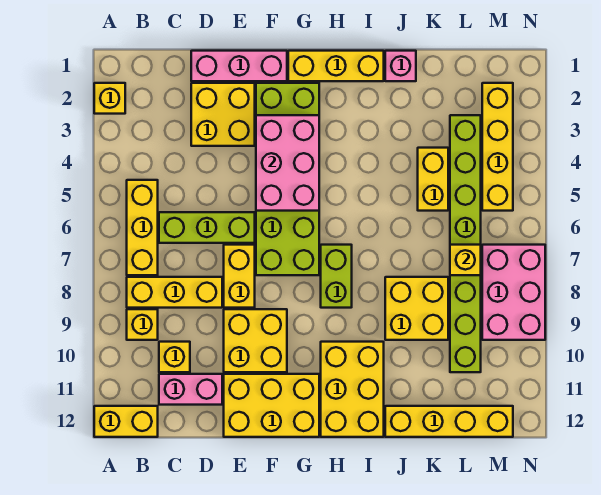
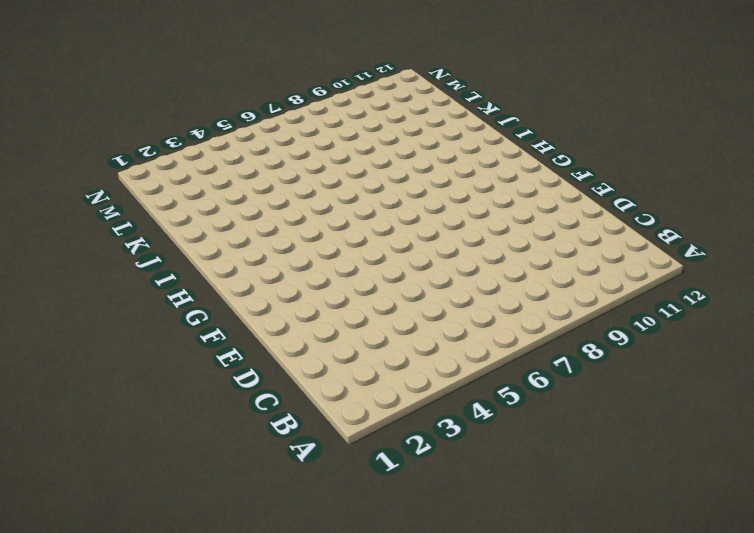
none -> yellow 1x1 brick [94,83,125,114]
none -> yellow 1x2 brick [94,406,158,437]
none -> yellow 1x3 brick [127,180,158,275]

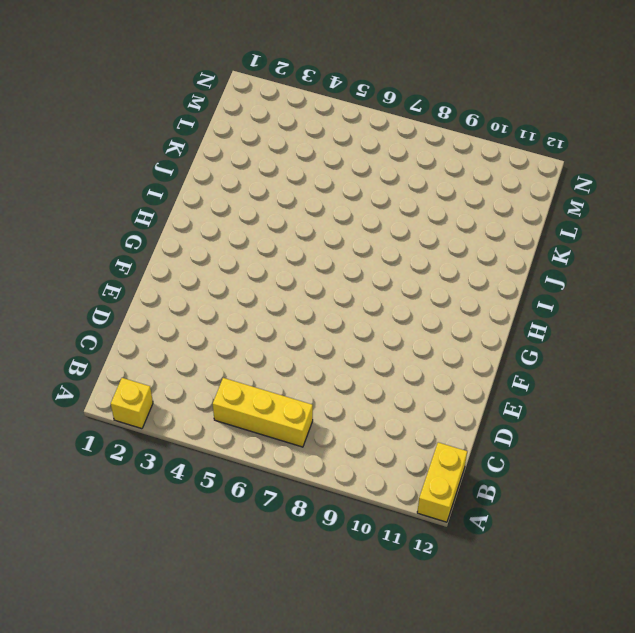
none -> yellow 1x3 brick [127,277,222,308]
none -> yellow 1x1 brick [127,309,158,340]
none -> lime 1x3 brick [159,212,255,243]

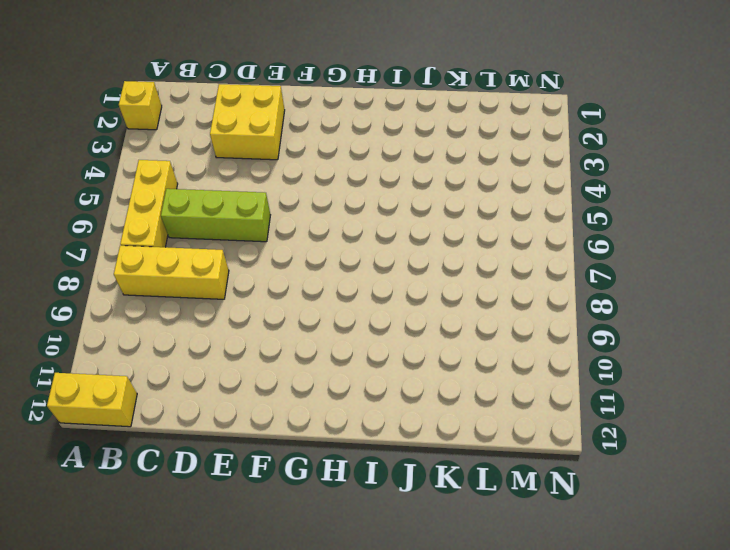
none -> yellow 1x1 brick [127,309,158,340]
none -> yellow 1x1 brick [159,342,190,372]
none -> pink 1x2 brick [159,374,222,405]

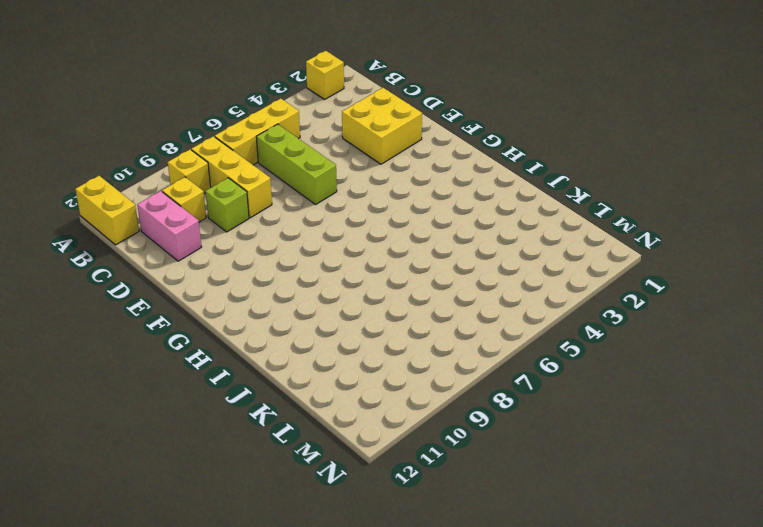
lime 1x1 brick [206,178,249,232] -> none
none -> pink 1x3 brick [191,51,287,81]
none -> yellow 1x2 brick [224,245,255,308]
none -> yellow 2x2 brick [224,309,287,372]

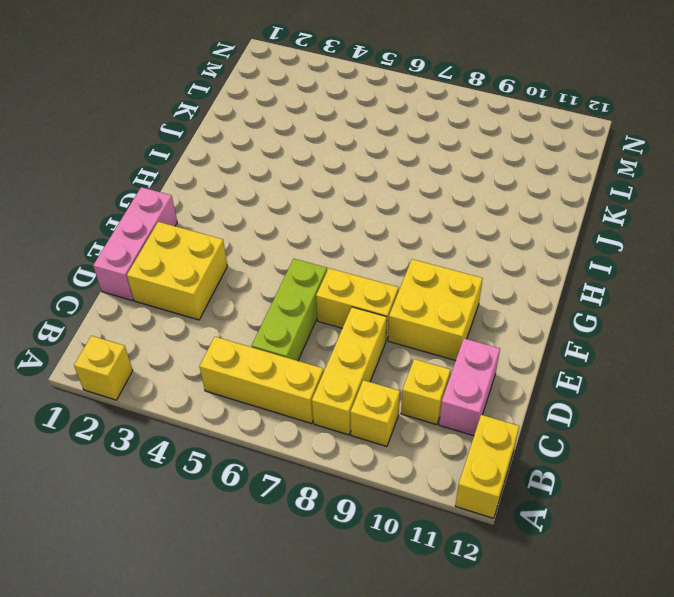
none -> yellow 2x3 brick [224,374,319,437]
none -> lime 2x6 brick [256,83,319,275]
none -> yellow 1x3 brick [288,51,384,81]

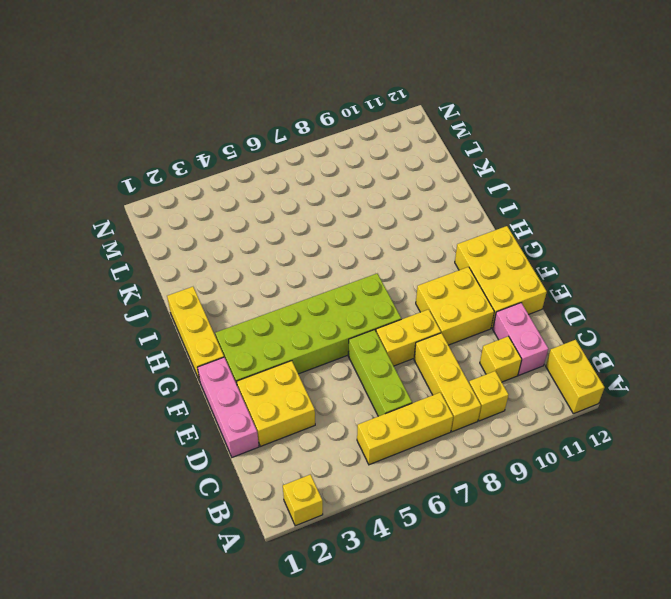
none -> lime 1x2 brick [321,245,352,308]
none -> yellow 2x3 brick [321,342,384,437]
none -> pink 1x1 brick [385,51,416,81]

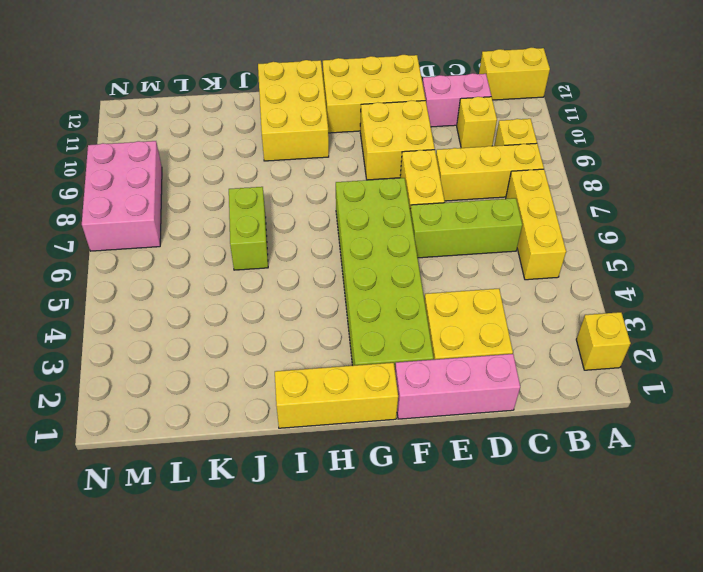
lime 1x2 brick [229,187,268,270] -> lime 1x2 brick moved to [321,245,352,308]
none -> pink 1x1 brick [385,51,416,81]
none -> yellow 2x2 brick [385,277,448,340]
none -> yellow 1x4 brick [385,406,513,437]

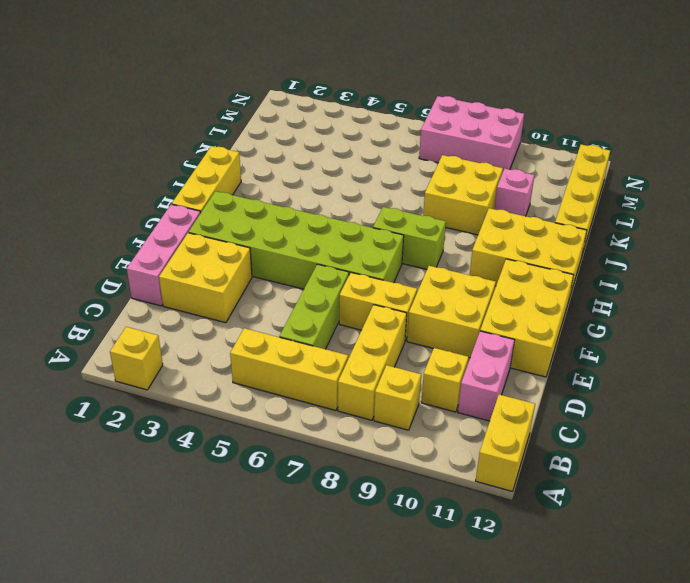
pink 1x1 brick [494,169,534,216] -> pink 1x1 brick moved to [385,51,416,81]
none -> yellow 1x2 brick [418,148,448,211]
none -> lime 1x8 brick [450,115,481,372]
none -> yellow 1x4 brick [482,83,513,211]

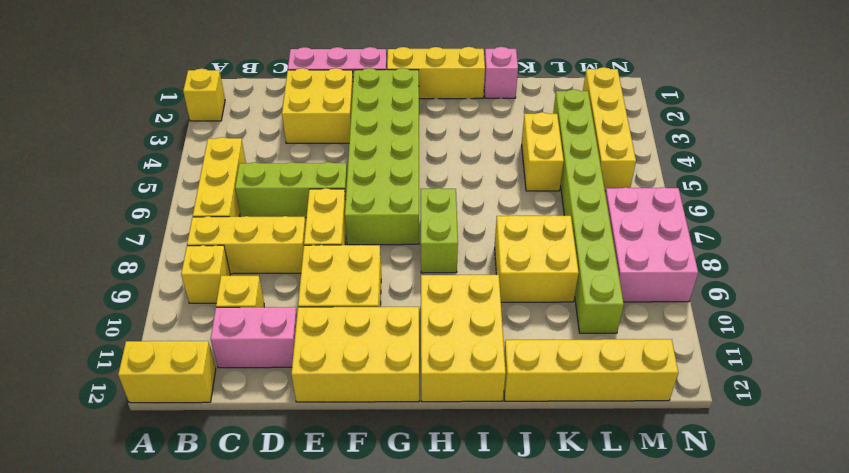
none -> pink 2x3 brick [256,115,319,211]
none -> yellow 1x1 brick [450,245,481,275]

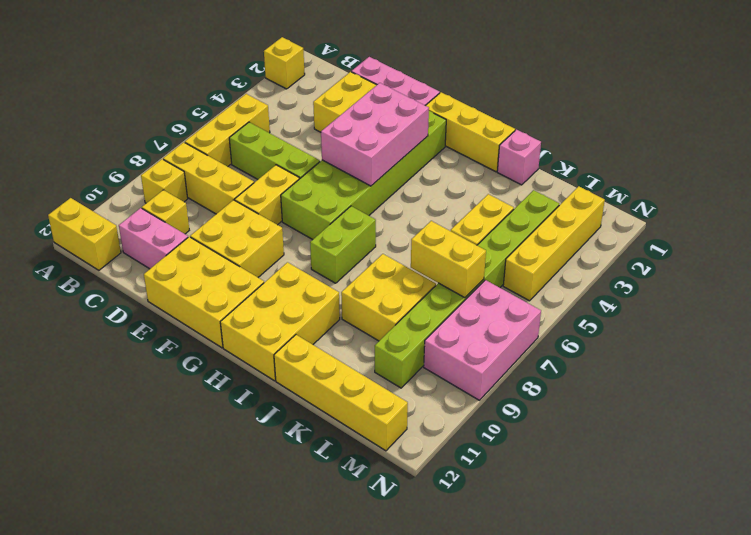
yellow 1x2 brick [411,221,486,298] -> yellow 1x1 brick [450,245,481,275]

